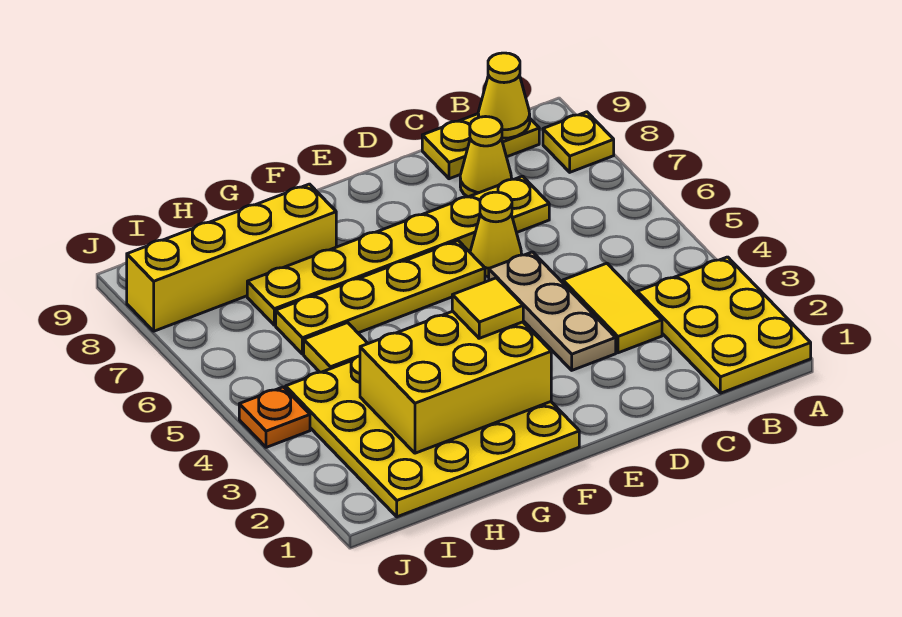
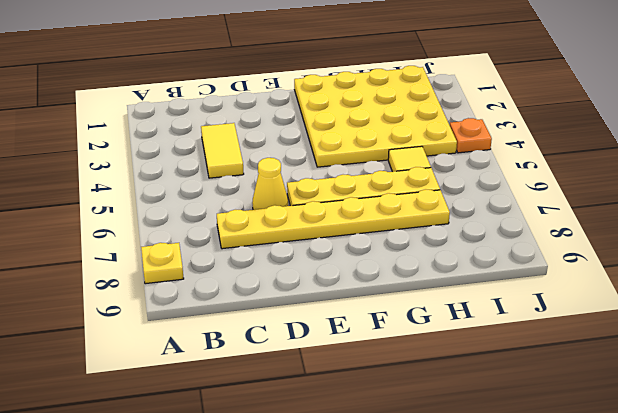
none -> yellow 2x3 plate [637,257,811,393]
none -> yellow 1x2 plate [422,114,539,179]
none -> yellow 1x1 cone [460,117,512,197]

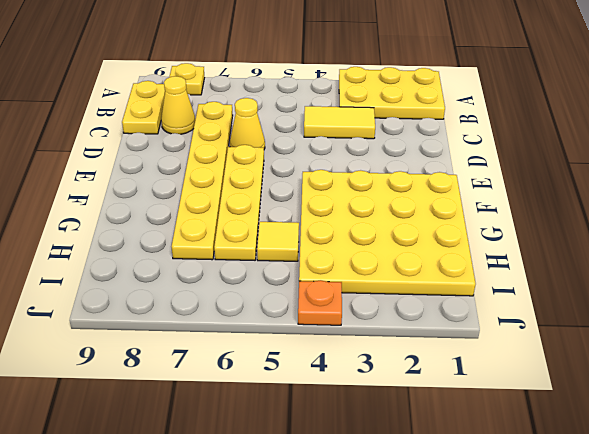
none -> tan 1x3 plate [489,252,616,370]
none -> yellow 1x4 brick [127,184,336,331]
none -> yellow 1x1 cone [478,53,530,138]

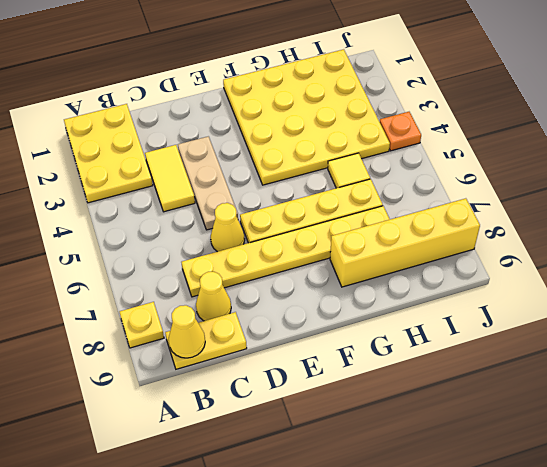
none -> yellow 2x3 brick [360,311,551,453]
none -> yellow 1x1 tile [452,278,523,338]

